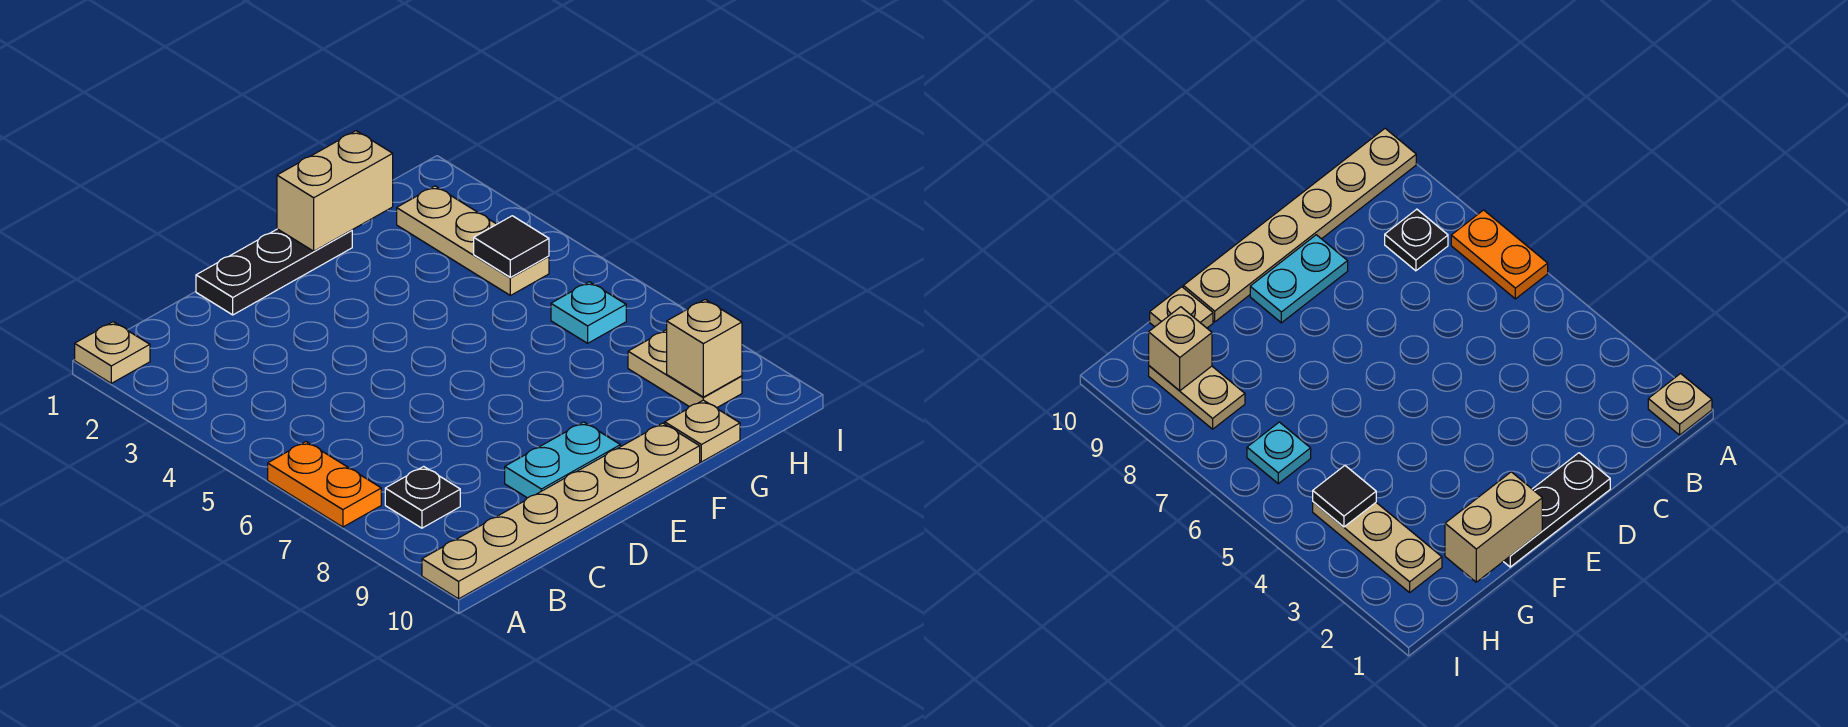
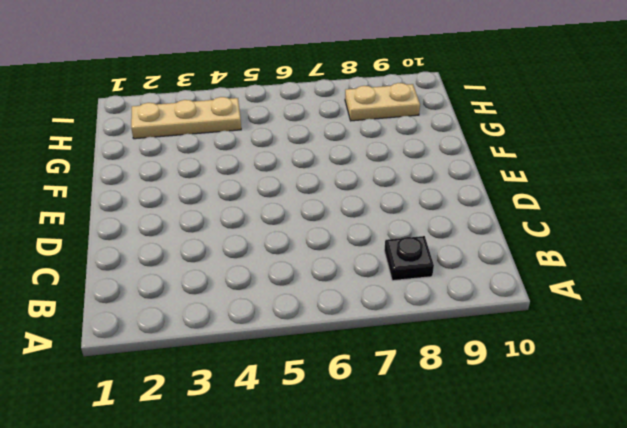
none -> tan 1x1 plate [75,322,150,383]
none -> orange 1x2 plate [268,442,381,527]
none -> tan 1x6 plate [422,423,700,599]

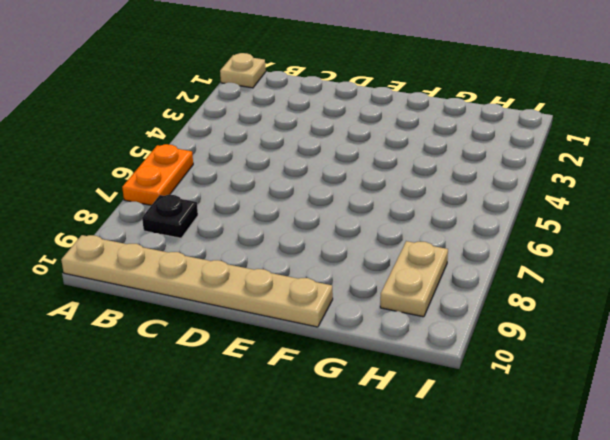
none -> black 1x3 plate [196,229,352,315]
none -> cyan 1x2 plate [505,422,620,498]
none -> tan 1x1 plate [665,400,740,462]

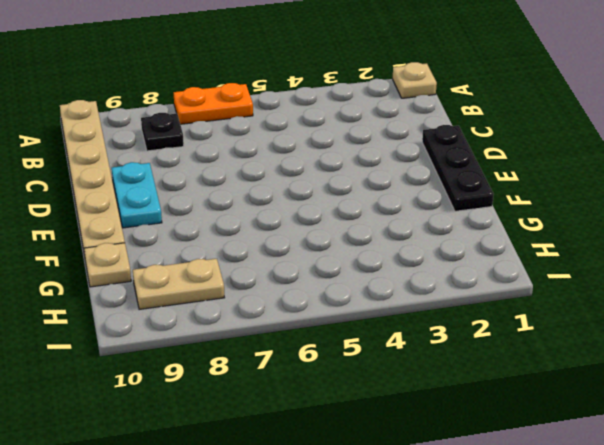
none -> tan 1x3 plate [397,186,549,295]
none -> cyan 1x1 plate [551,282,626,343]
none -> tan 1x2 brick [277,131,393,251]

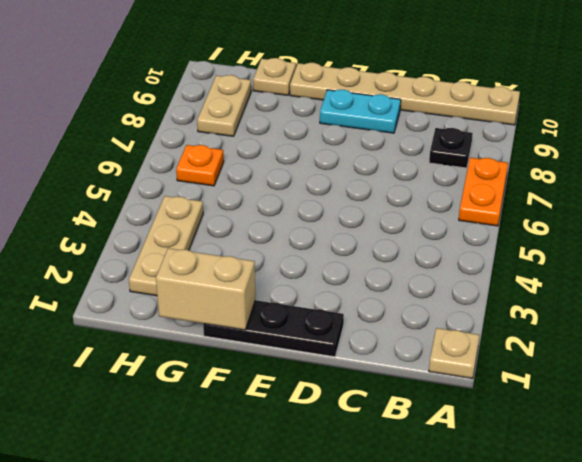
orange 1x1 plate [176,145,224,186] -> cyan 1x1 plate [551,282,626,343]
none -> black 1x1 tile [474,216,549,277]
none -> tan 1x1 brick [667,299,742,397]

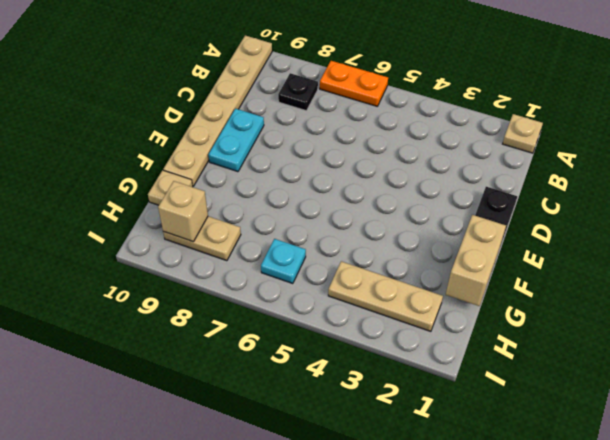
none -> black 1x1 tile [474,216,549,277]

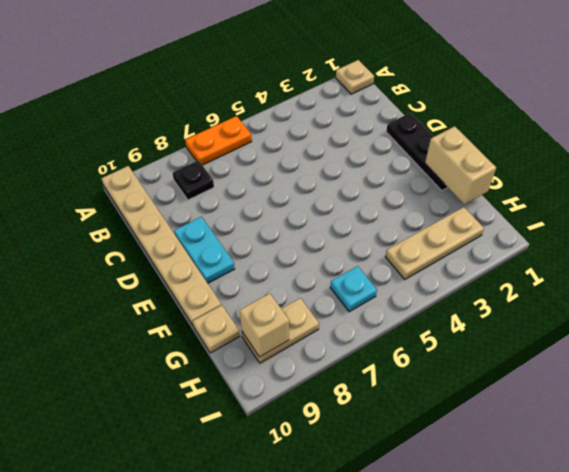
none -> black 1x1 tile [474,216,549,277]

